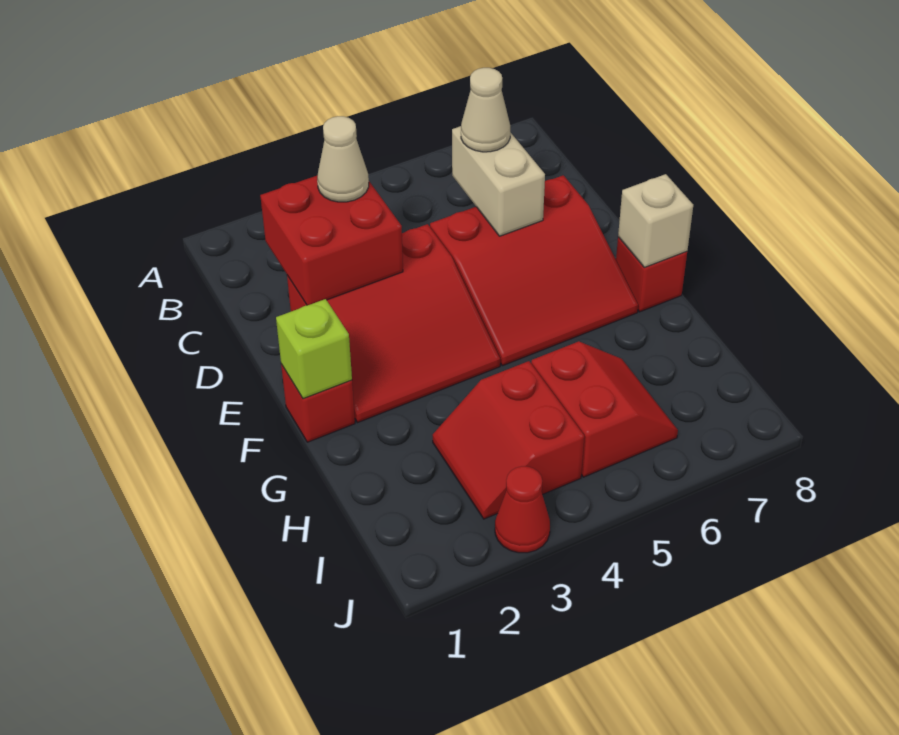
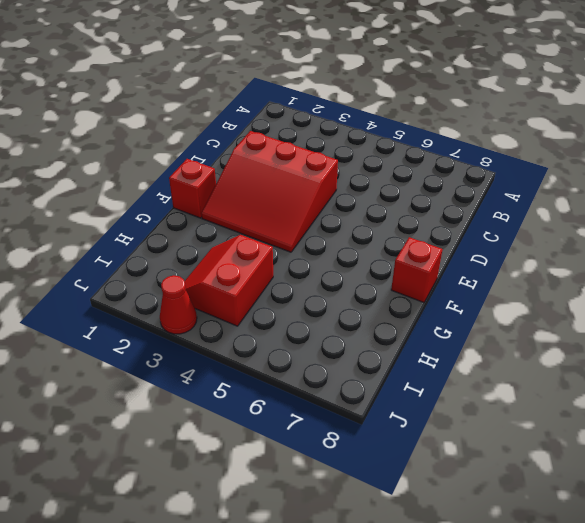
none -> red 3x3 slope [430,175,638,366]
none -> red 2x2 slope [531,341,678,477]
none -> red 2x2 brick [260,175,403,305]

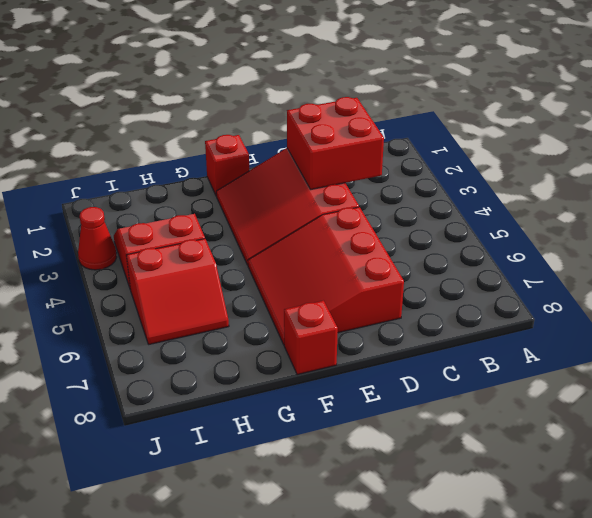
none -> tan 1x2 brick [452,126,545,236]
none -> lime 1x1 brick [276,299,352,399]
none -> tan 1x1 brick [618,174,693,267]

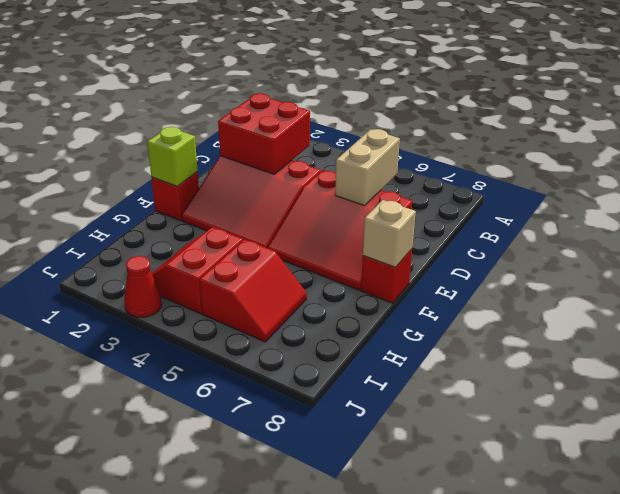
none -> tan 1x1 cone [317,116,369,202]
none -> tan 1x1 cone [461,68,510,152]

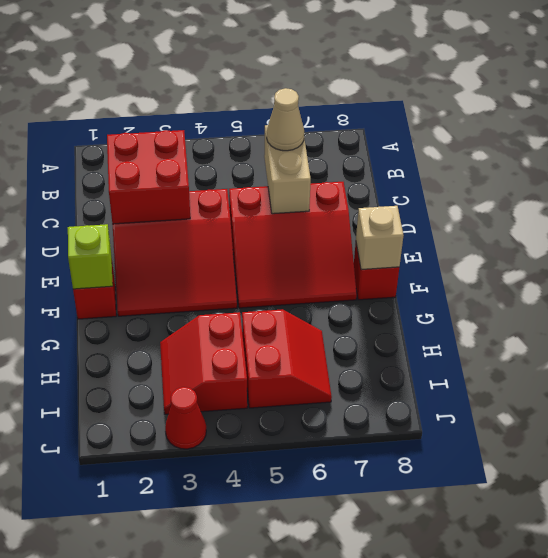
none -> tan 1x1 cone [317,116,369,202]

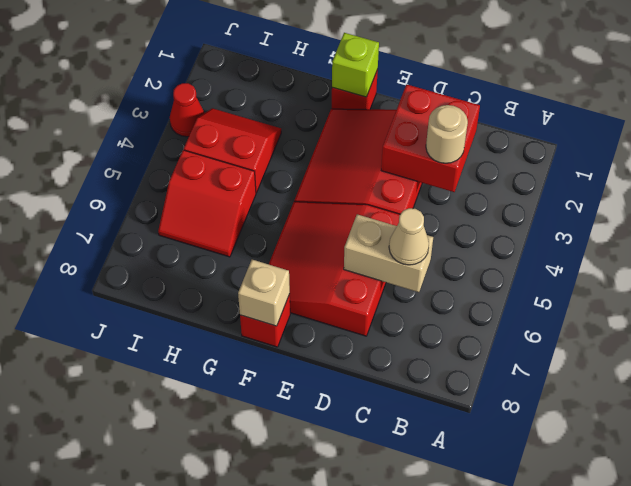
tan 1x1 round brick [426,105,468,163] -> tan 1x1 cone [317,116,369,202]

